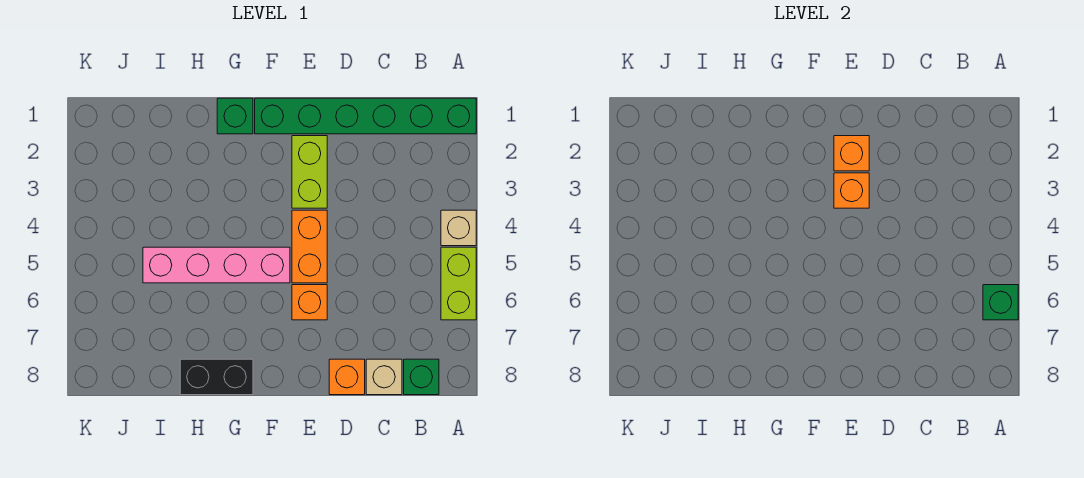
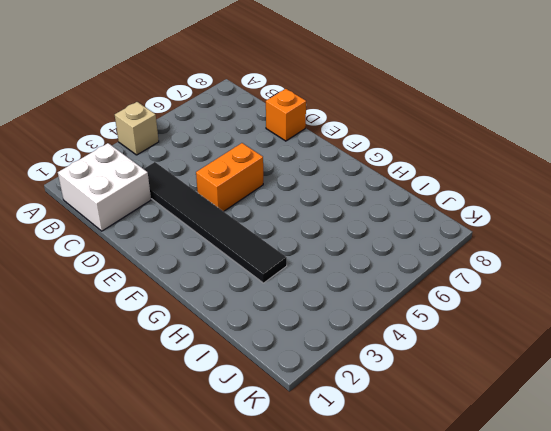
white 2x2 brick [58,143,151,231] -> green 1x6 brick [255,98,476,134]
black 1x6 tile [144,162,287,283] -> lime 1x2 brick [292,136,327,208]
none -> lime 1x2 brick [441,247,476,320]
none -> green 1x1 brick [404,359,439,395]
none -> tan 1x1 brick [366,359,402,395]

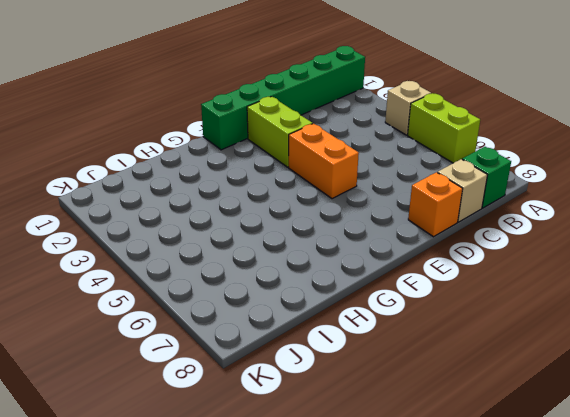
none -> orange 1x1 brick [292,285,327,320]
none -> pink 1x4 brick [143,247,290,283]
none -> green 1x1 brick [217,98,253,134]

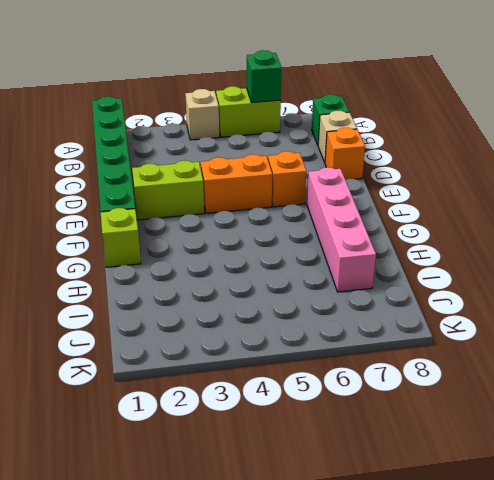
pink 1x4 brick [307,167,376,292] -> pink 1x4 brick moved to [143,247,290,283]
lime 1x1 brick [101,208,141,267] -> green 1x1 brick [217,98,253,134]
none -> black 1x2 brick [180,359,253,395]
none -> orange 1x1 brick [834,136,869,171]
none -> orange 1x1 brick [834,173,869,208]

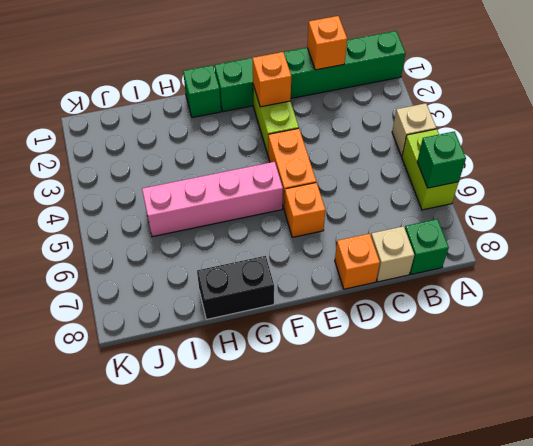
orange 1x1 brick [307,16,347,70] -> orange 1x1 brick moved to [834,173,869,208]

